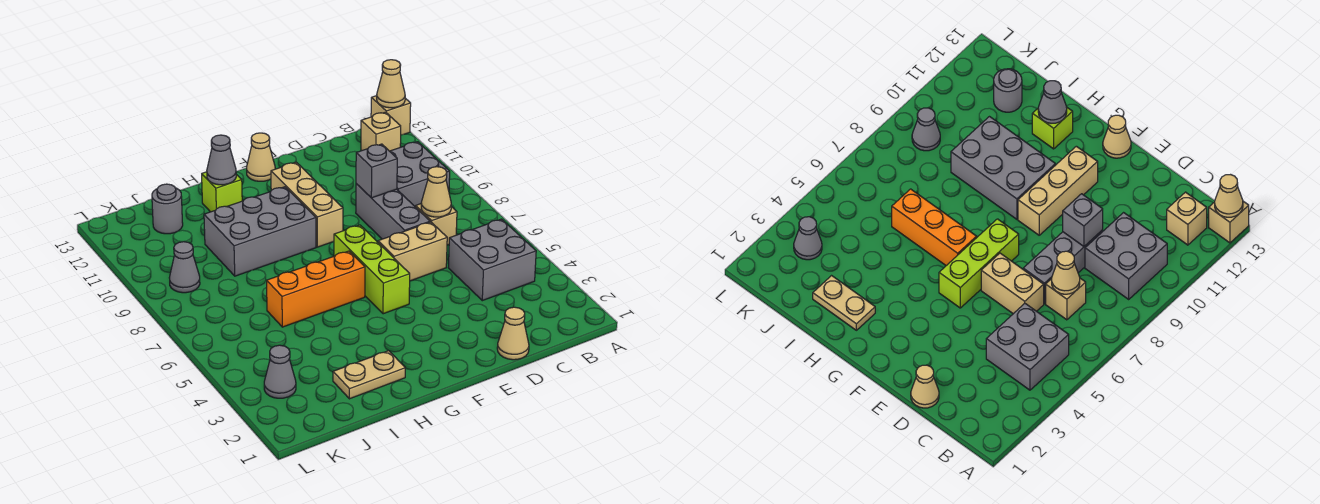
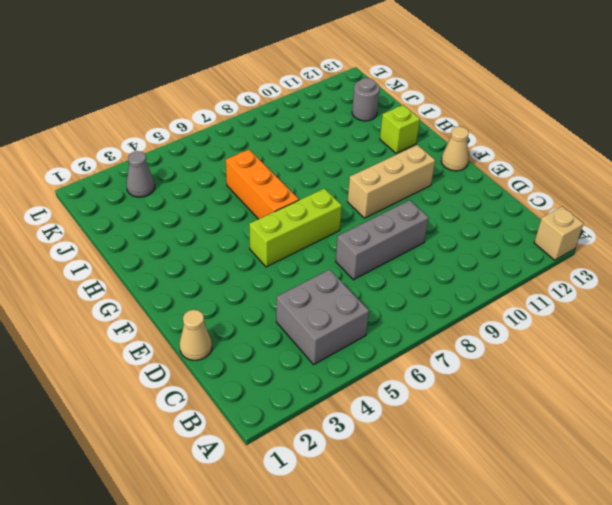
none -> grey 2x2 brick [390,142,450,207]
none -> tan 1x1 brick [361,112,401,151]
none -> tan 1x1 brick [416,204,457,245]

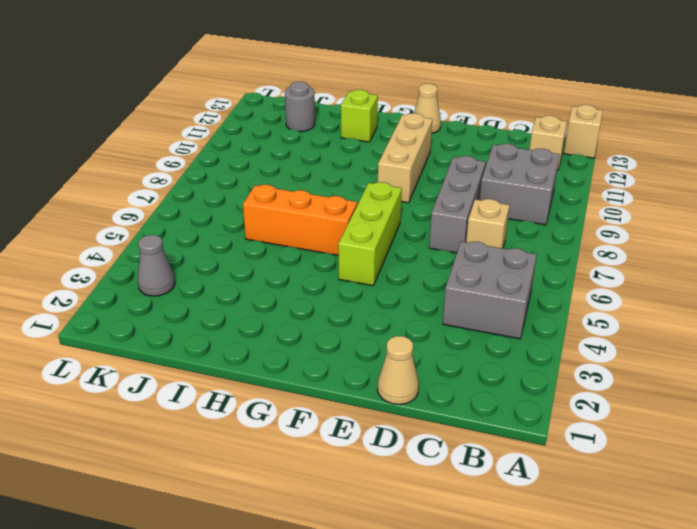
none -> tan 1x2 brick [378,222,447,281]
none -> grey 2x3 brick [204,187,316,276]
none -> tan 1x2 plate [333,351,405,399]

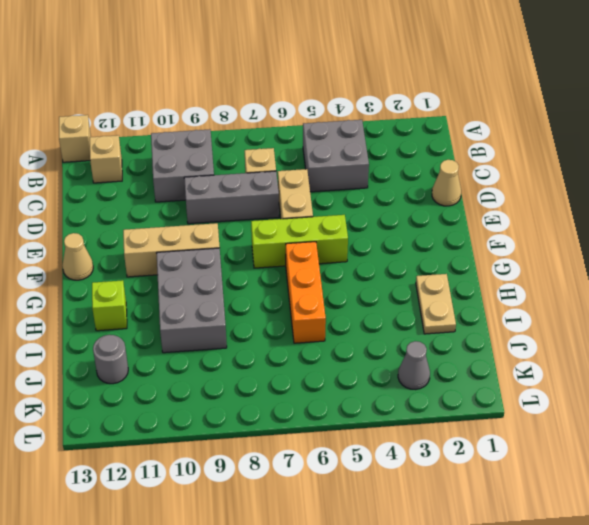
none -> grey 1x1 cone [169,242,200,293]
none -> tan 1x1 cone [377,60,405,108]
none -> tan 1x1 cone [421,167,451,217]

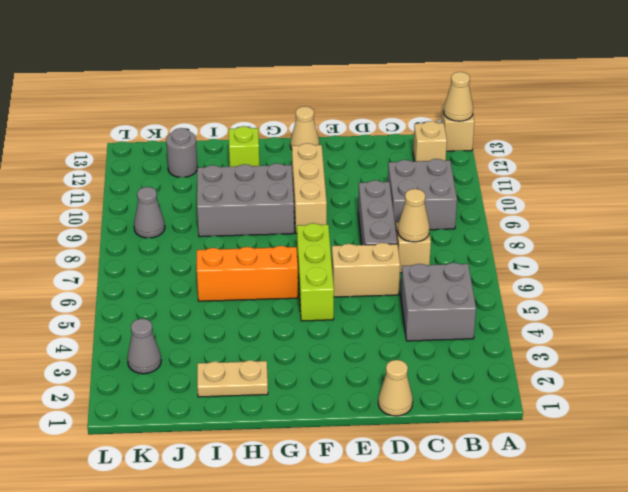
none -> grey 1x1 brick [356,144,397,198]
none -> grey 1x1 cone [207,135,236,185]

